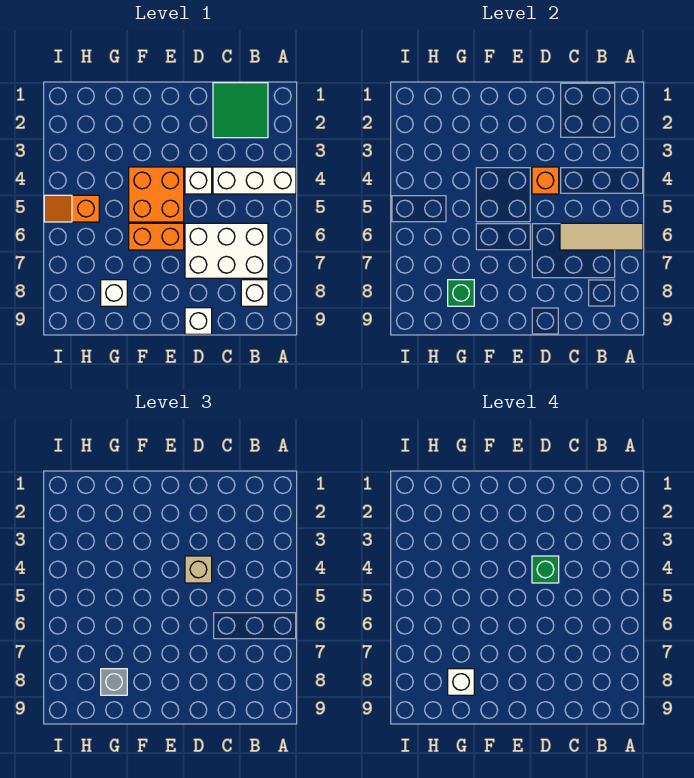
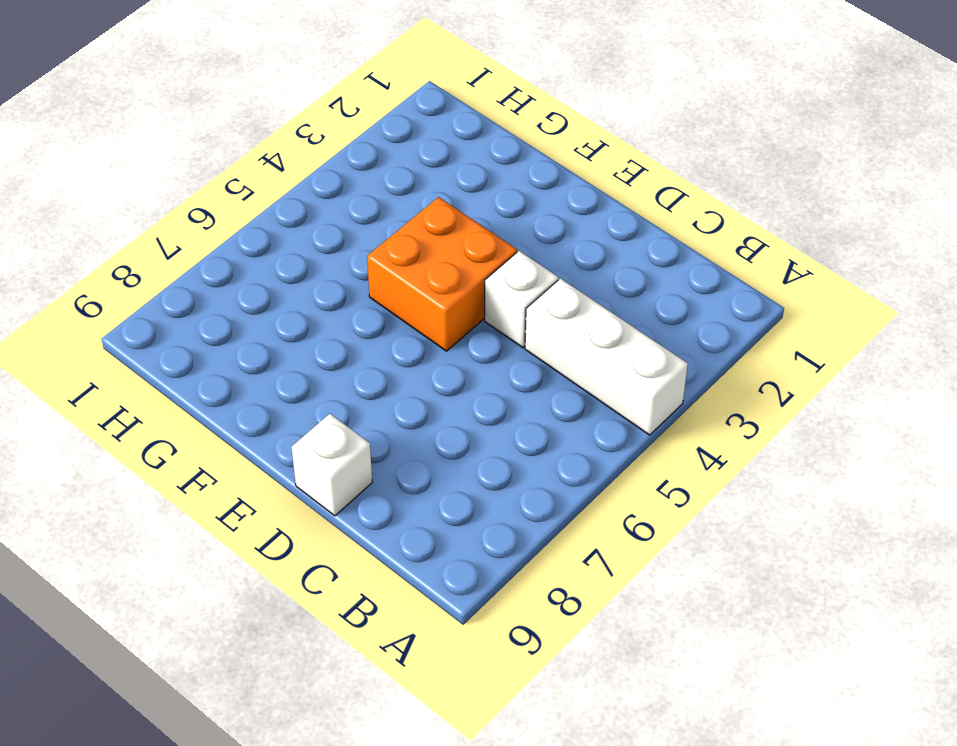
none -> green 2x2 tile [213,83,268,138]
none -> white 2x3 brick [185,223,268,278]
none -> white 1x1 brick [241,280,268,306]

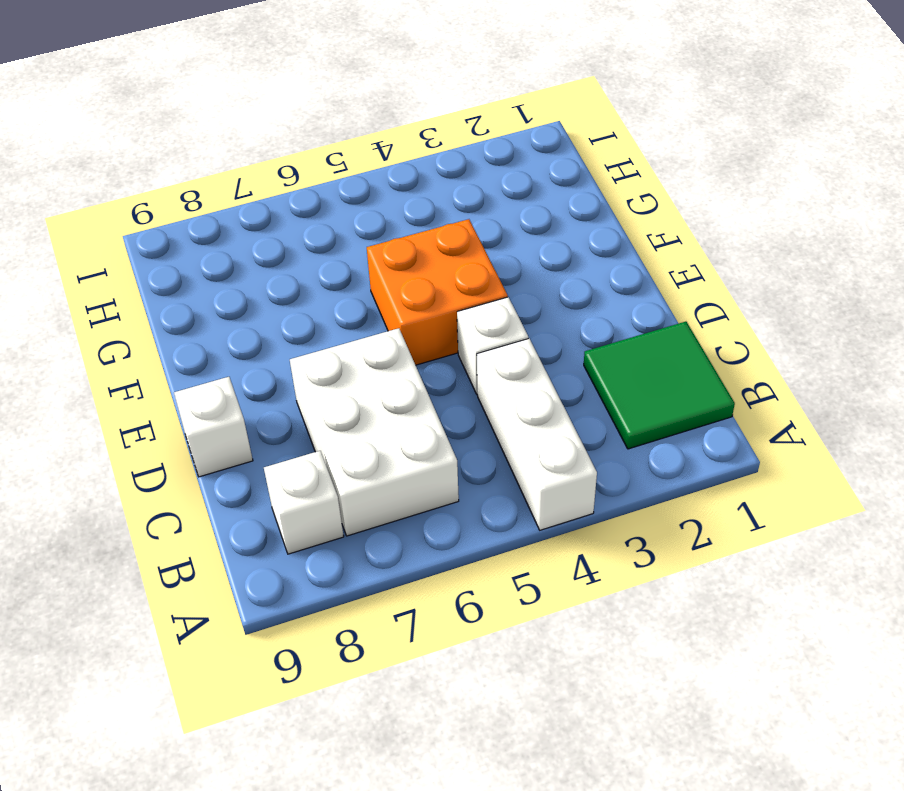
none -> orange 1x2 brick [129,223,184,250]
none -> white 1x1 brick [101,280,127,306]
none -> orange 1x2 slope [44,195,99,222]

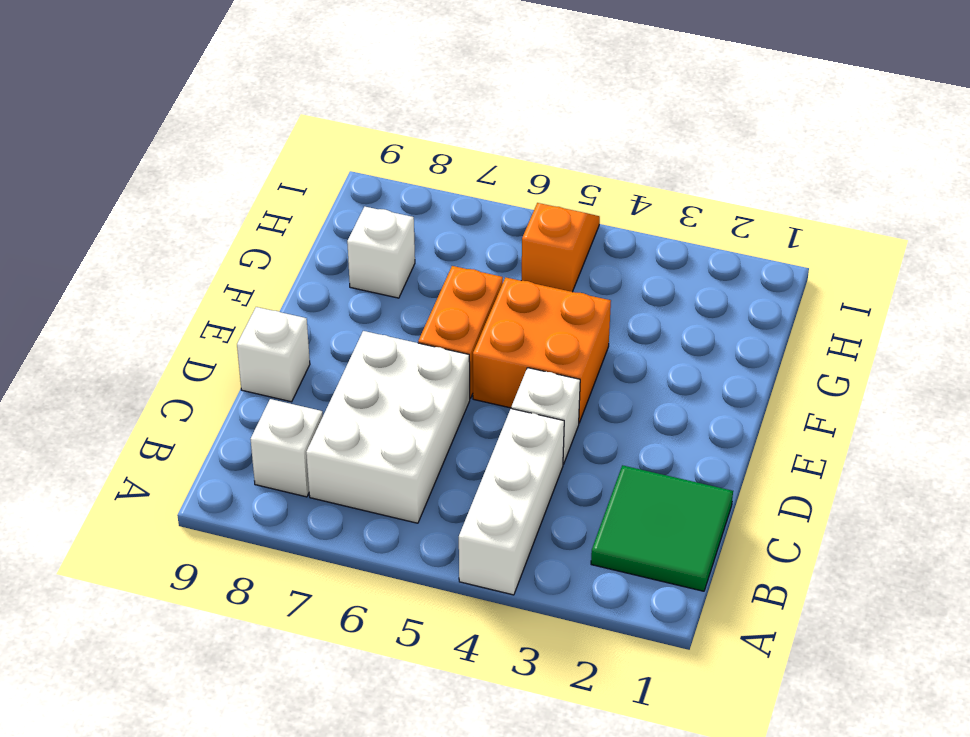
none -> tan 1x3 tile [560,223,643,250]
none -> orange 1x1 brick [532,167,559,194]
none -> green 1x1 brick [448,280,474,306]

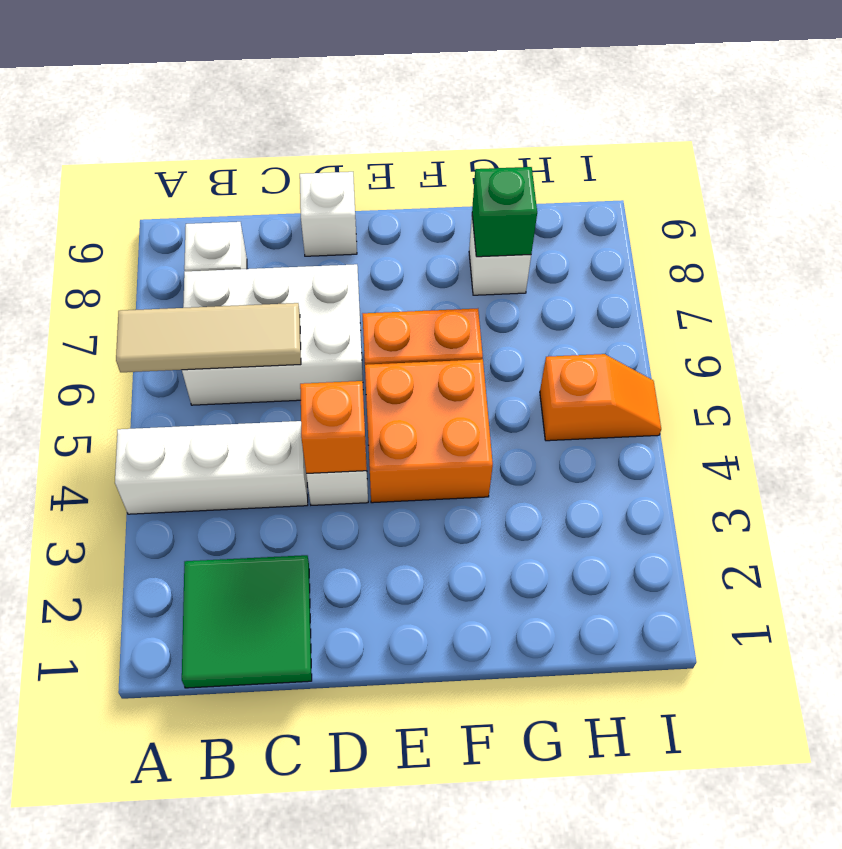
none -> tan 1x1 brick [185,556,212,583]
none -> grey 1x1 brick [101,669,127,695]
none -> green 1x1 brick [532,556,559,583]

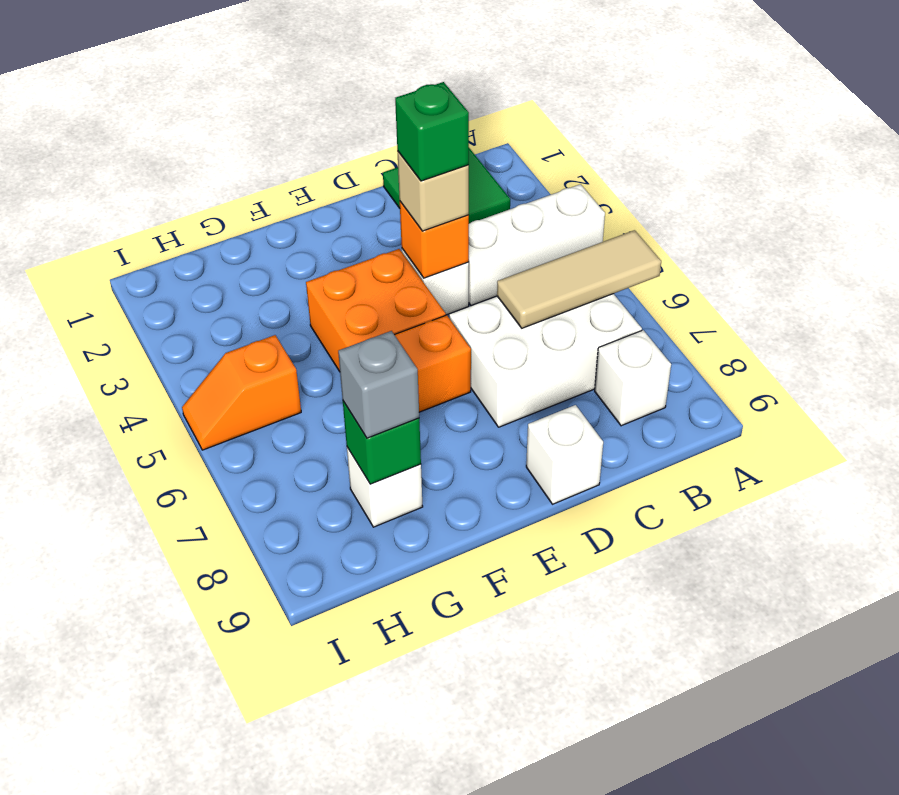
none -> white 1x1 brick [448,669,474,695]

